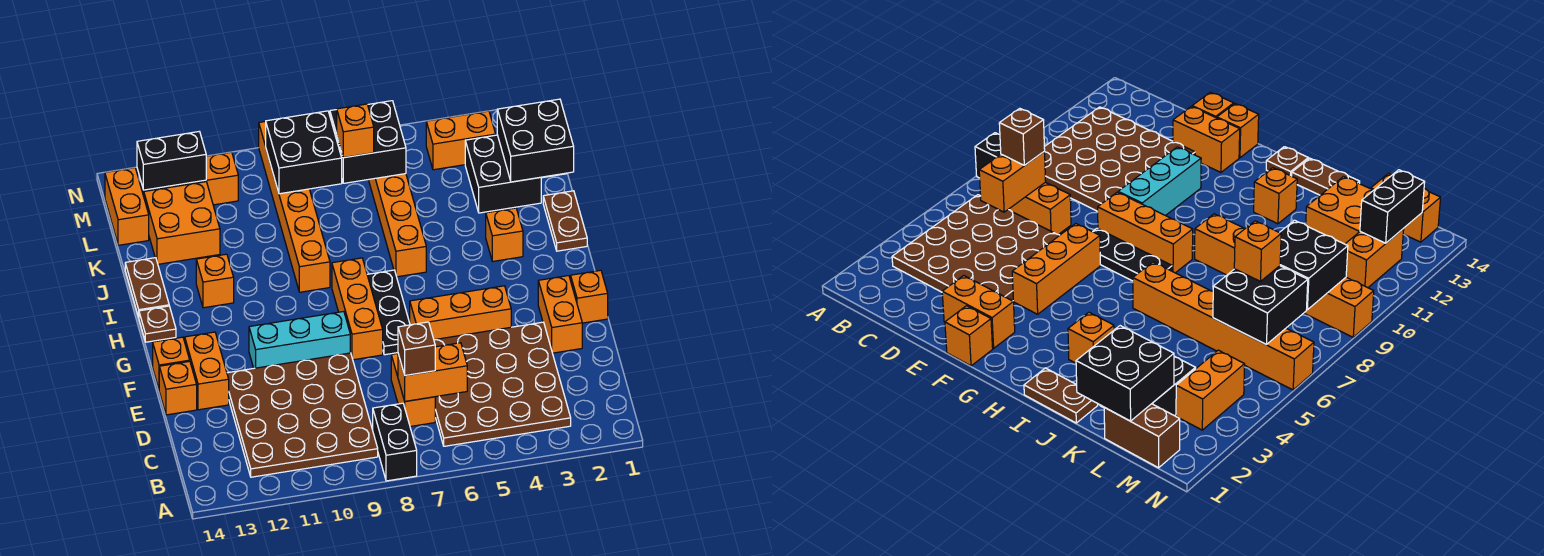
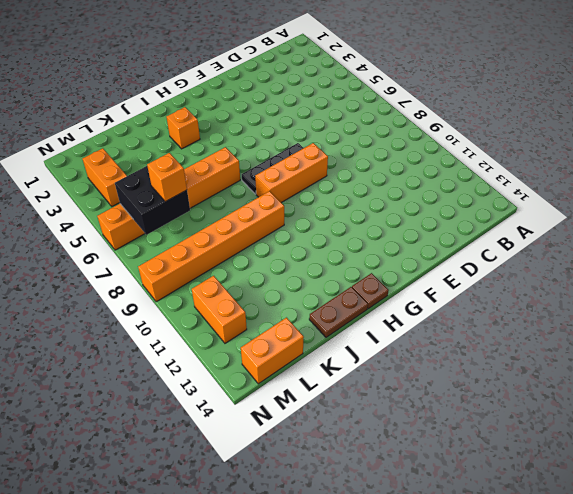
none -> black 1x2 brick [373,403,417,481]
none -> brown 4x4 plate [434,322,571,446]
none -> brown 4x4 plate [227,353,378,477]
none -> orange 1x2 brick [391,354,435,427]

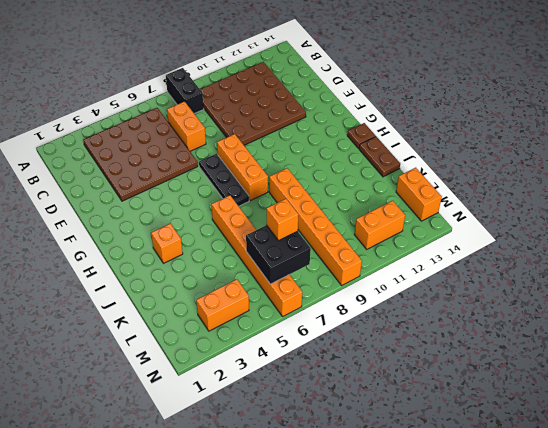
none -> orange 1x2 brick [538,276,582,353]
none -> orange 1x2 brick [185,332,229,410]
none -> orange 1x1 brick [159,361,197,415]
none -> orange 1x1 brick [571,270,608,323]

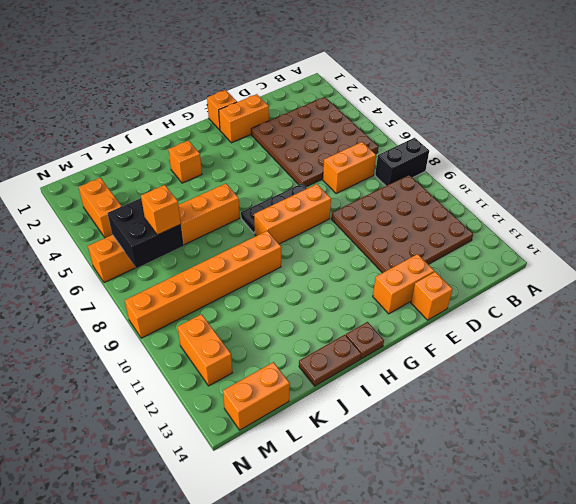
none -> orange 1x3 brick [410,286,511,340]
none -> cyan 1x3 brick [249,312,350,368]
none -> orange 1x1 brick [153,337,190,389]
none -> brown 1x2 plate [543,191,587,251]

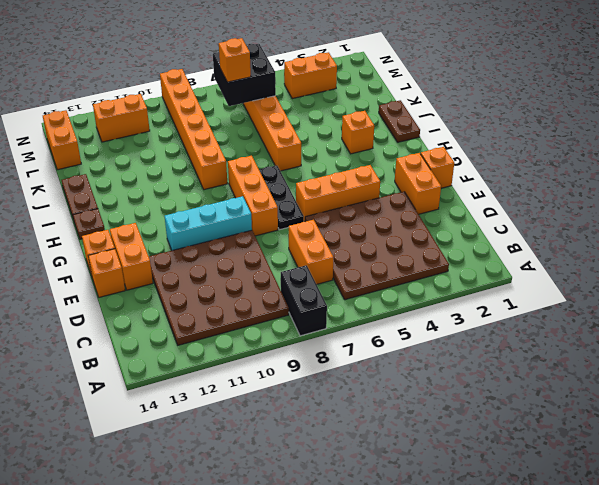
none -> orange 1x1 brick [196,254,234,308]
none -> black 2x2 brick [465,135,541,213]
none -> orange 2x2 brick [144,182,220,264]
none -> brown 1x2 brick [1104,404,1180,468]

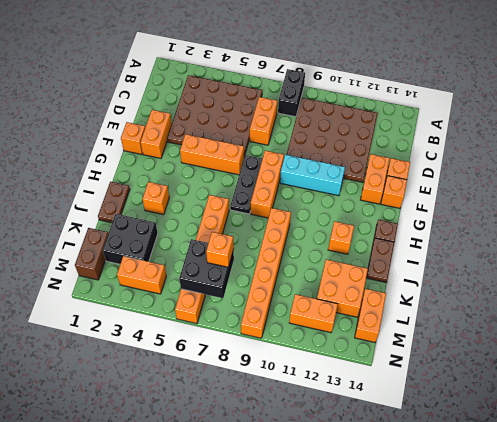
none -> orange 1x2 brick [398,343,467,401]
none -> black 2x2 brick [497,99,574,182]
none -> black 2x2 brick [266,111,342,194]
none -> black 1x2 brick [137,131,206,190]

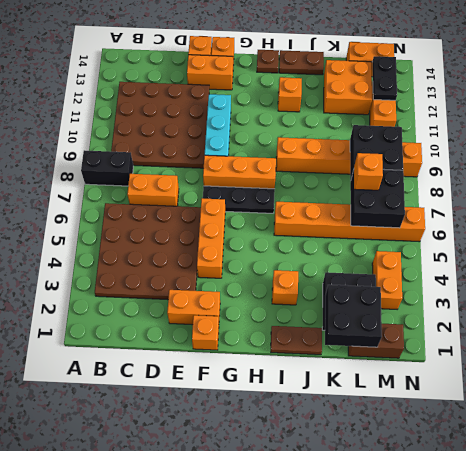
black 1x2 plate [372,56,397,100] -> black 1x2 brick [137,131,206,190]
none -> orange 1x2 brick [398,343,467,401]
none -> brown 1x1 brick [398,322,435,375]

